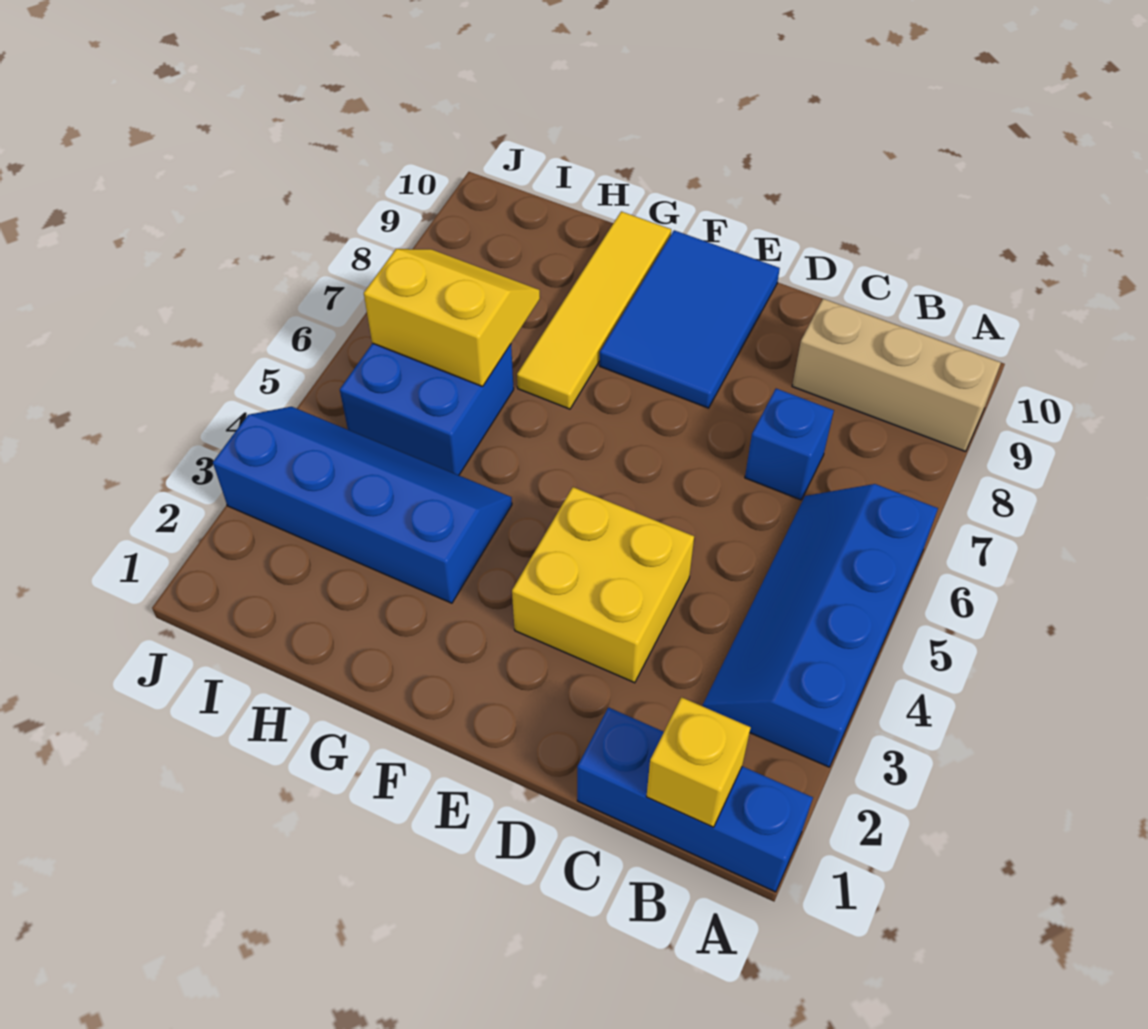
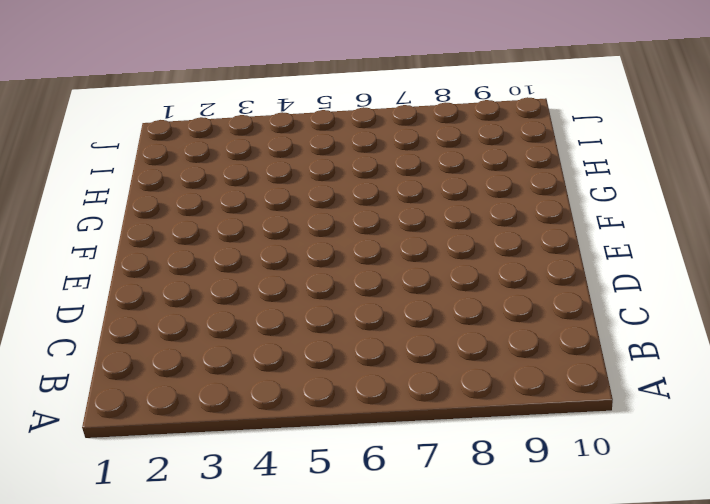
none -> blue 1x3 brick [577,707,813,892]
none -> blue 2x4 slope [702,484,938,767]

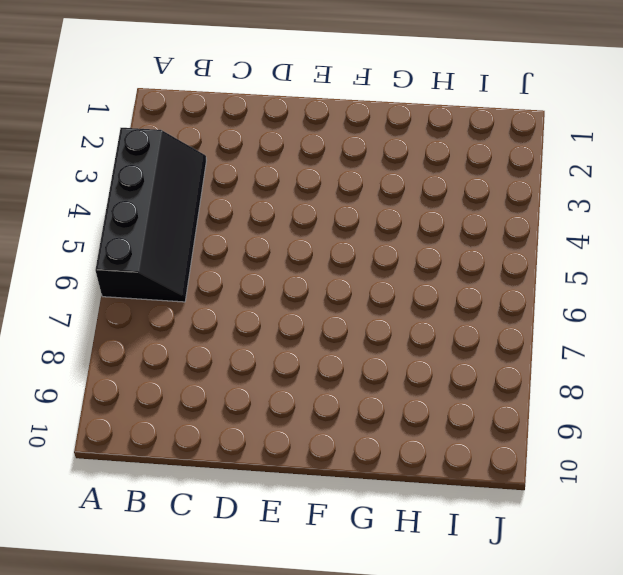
black 2x4 slope [95,128,206,302] -> blue 2x4 slope [702,484,938,767]
none -> blue 1x3 brick [577,707,813,892]
none -> tan 1x3 brick [792,299,1001,452]

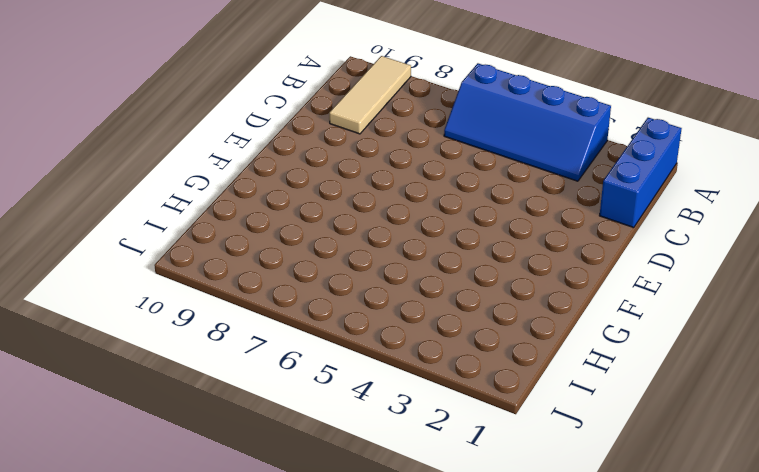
tan 1x3 tile [329,56,411,134] -> tan 1x3 brick [792,299,1001,452]
none -> blue 1x1 brick [745,389,834,500]
none -> yellow 2x2 brick [512,487,694,683]

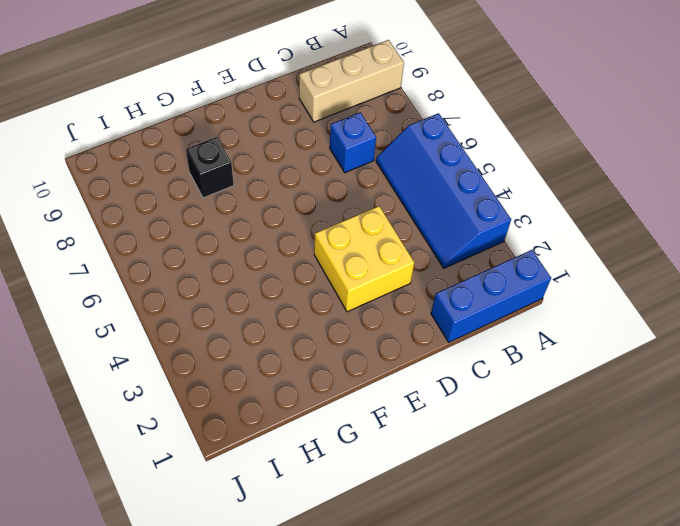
black 1x1 brick [186,137,234,198] -> yellow 1x4 tile [517,211,671,409]
none -> blue 2x3 tile [600,230,780,408]
none -> blue 2x4 slope [213,407,512,603]

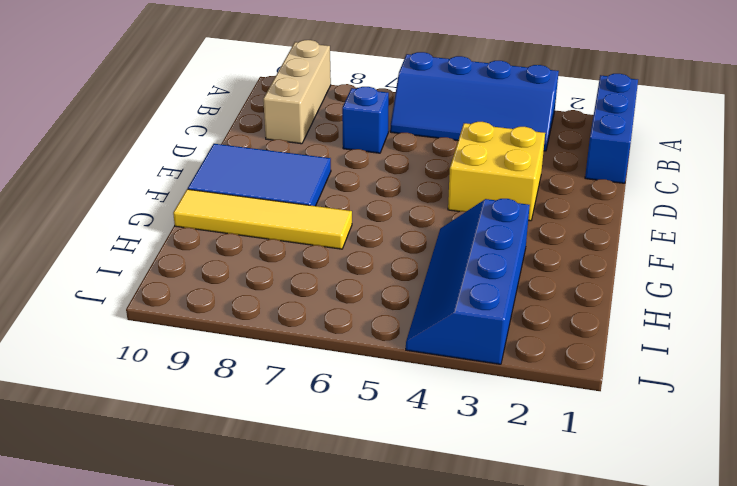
none -> blue 2x2 brick [340,343,514,475]
none -> yellow 1x1 brick [646,697,751,827]

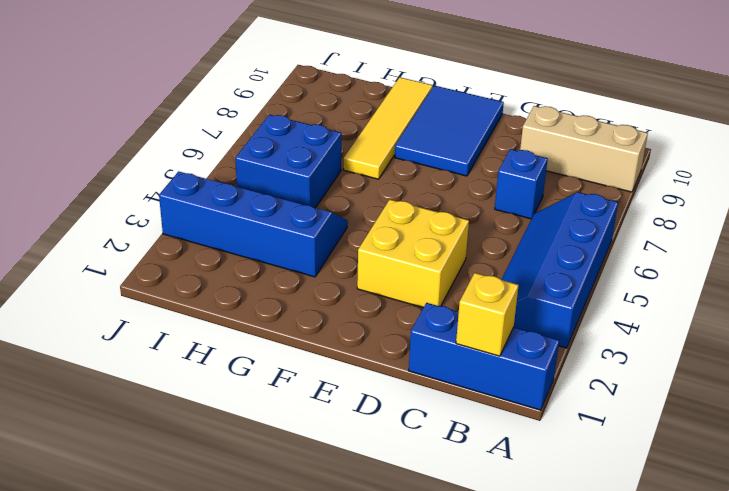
none -> yellow 2x2 slope [364,249,540,387]

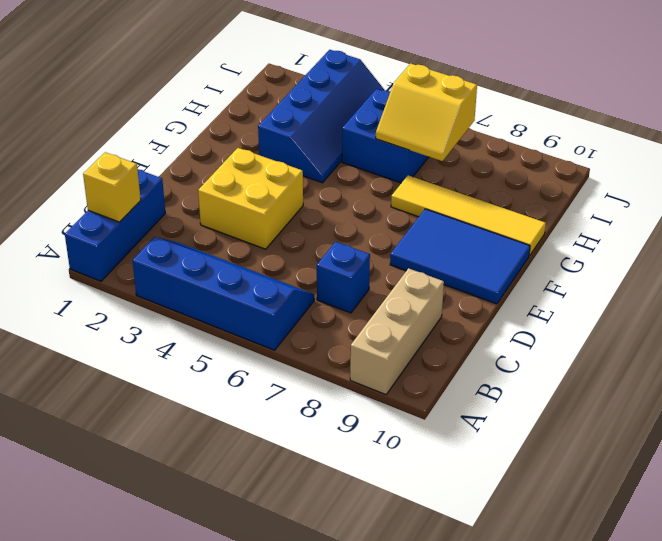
yellow 2x2 slope [376,63,477,161] -> yellow 2x2 slope turned to [364,249,540,387]

